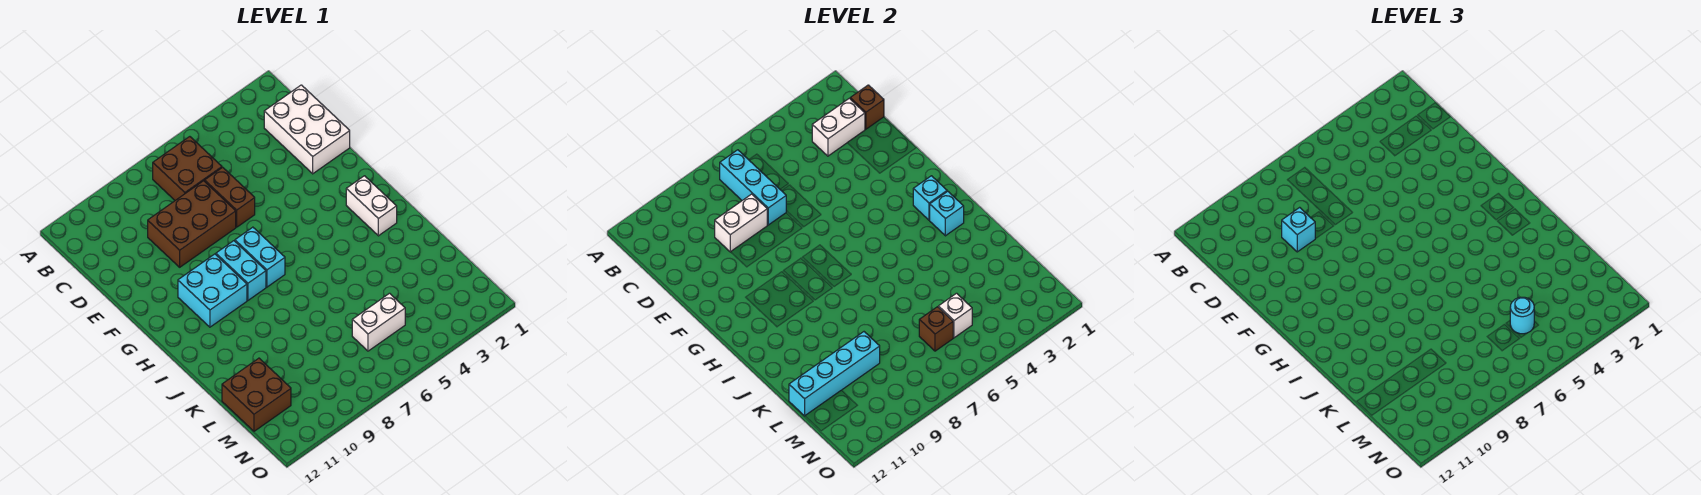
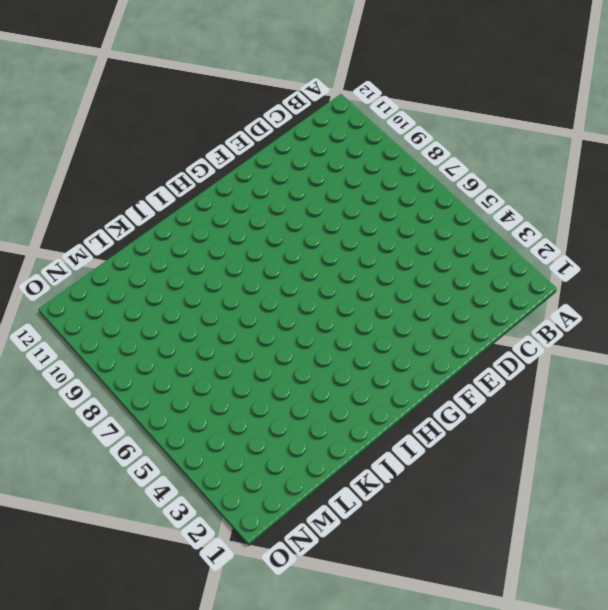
none -> brown 2x2 brick [153,137,222,200]
none -> white 2x3 brick [264,85,350,174]
none -> brown 1x2 brick [205,167,255,227]

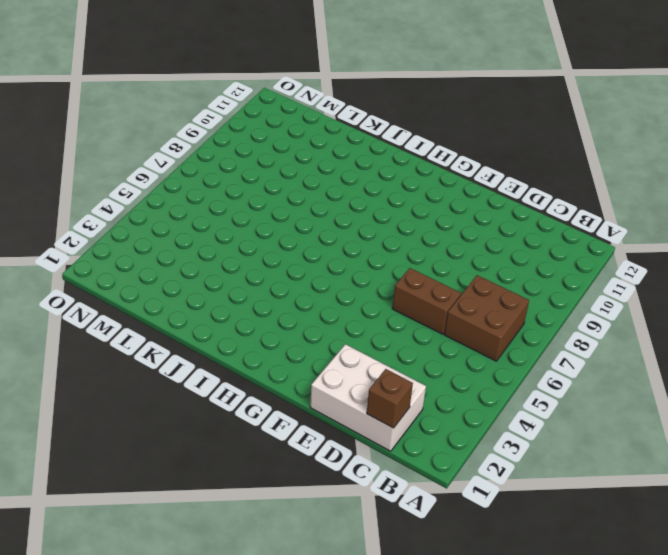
none -> brown 2x3 brick [148,181,236,267]
none -> cyan 1x2 brick [235,227,285,287]
none -> cyan 1x2 brick [216,241,266,300]

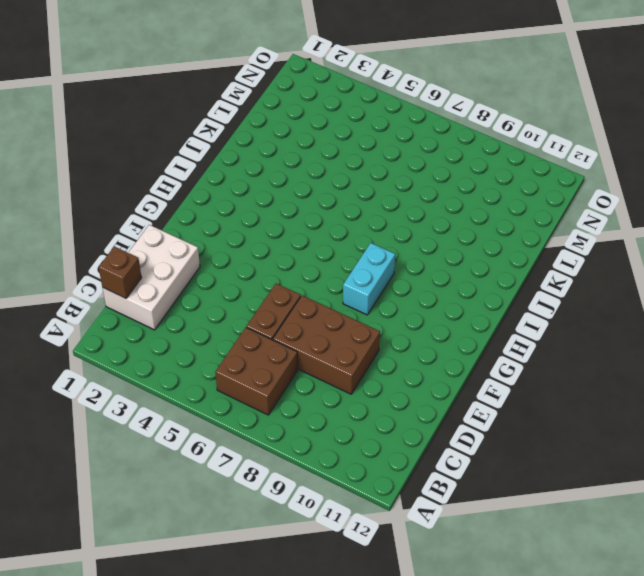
none -> cyan 1x2 brick [235,227,285,287]
none -> cyan 2x2 brick [178,254,247,327]
none -> white 1x2 brick [346,176,397,236]

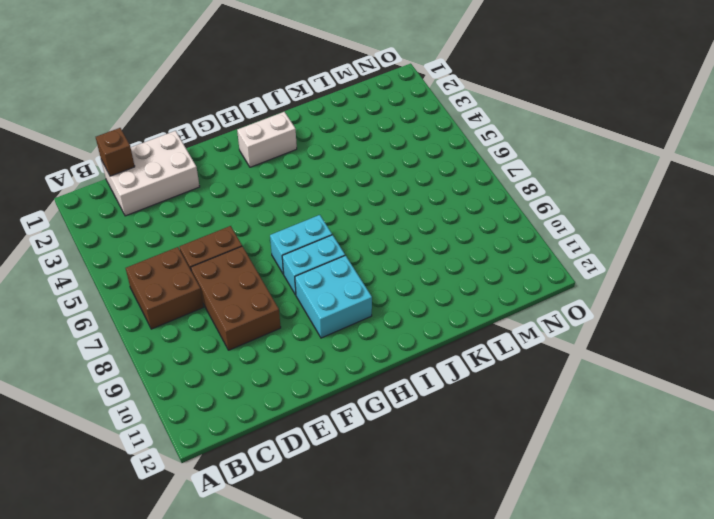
none -> brown 2x2 brick [222,358,291,431]
none -> white 1x2 brick [352,293,405,351]
none -> cyan 1x3 brick [720,150,786,225]

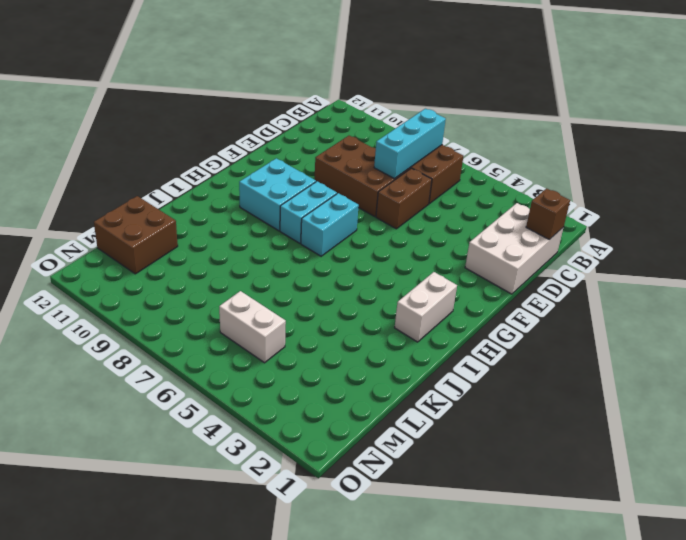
none -> white 1x2 brick [812,98,865,156]
none -> white 1x2 brick [715,194,767,252]
none -> cyan 1x1 brick [913,176,947,220]

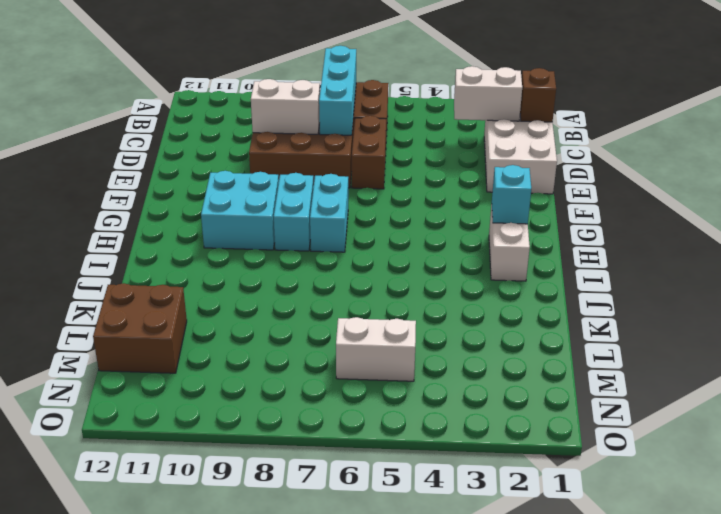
none -> cyan 1x1 brick [930,191,964,236]
none -> cyan 1x4 brick [789,332,880,416]
none -> white 1x1 brick [938,293,972,338]

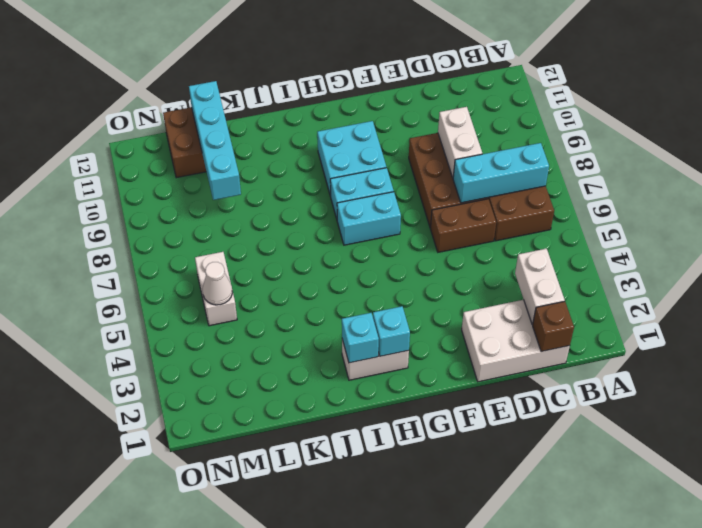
white 1x1 cone [203,262,232,305] -> white 1x1 brick [938,293,972,338]
none -> brown 1x1 brick [919,307,953,351]
none -> cyan 1x1 brick [1282,207,1315,252]
none -> cyan 1x1 round brick [1510,297,1534,334]

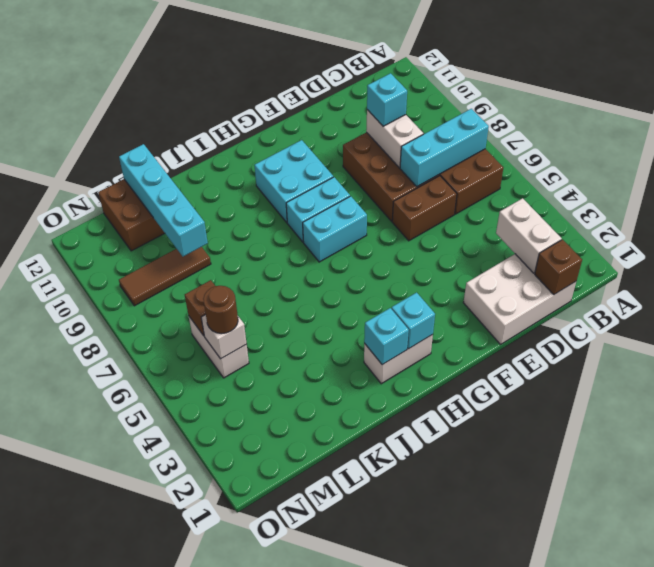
brown 1x3 tile [119,247,211,306] -> none
brown 1x1 round brick [203,286,238,334] -> cyan 1x1 round brick [1510,297,1534,334]

